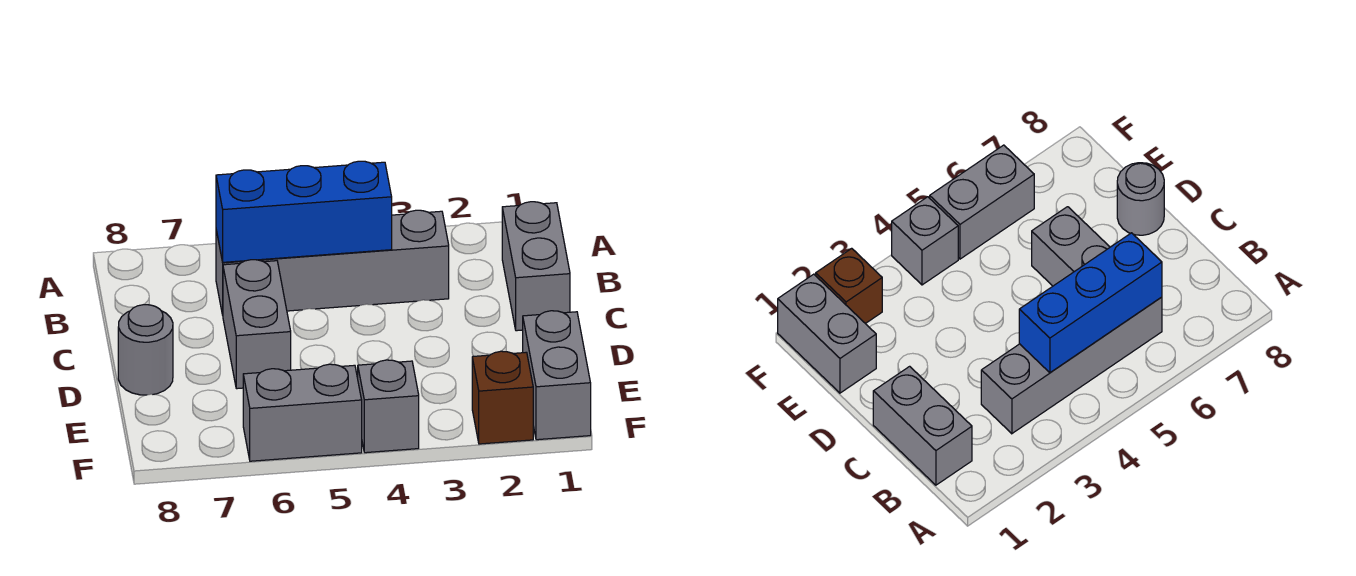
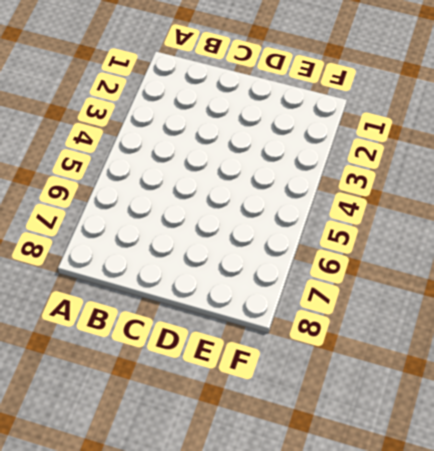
none -> grey 1x2 brick [502,202,570,331]
none -> grey 1x4 brick [216,210,449,315]

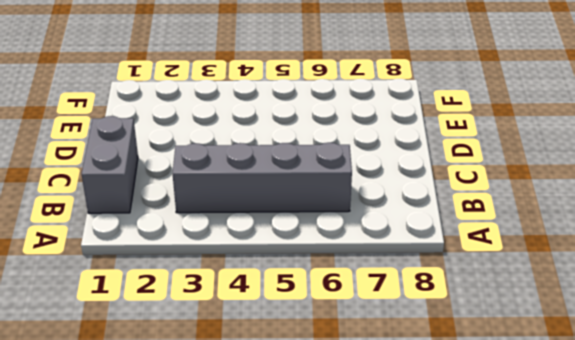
none -> grey 1x2 brick [223,260,291,389]
none -> grey 1x1 round brick [118,305,173,395]

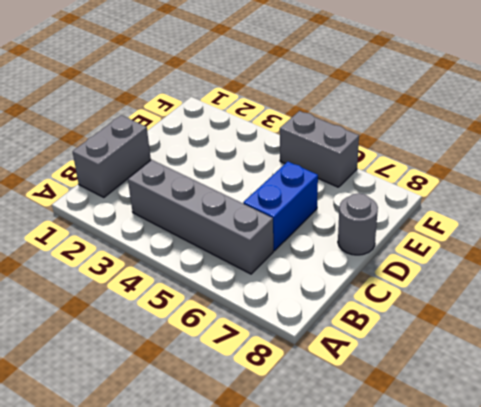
blue 1x2 brick [243,162,318,251] -> grey 1x2 brick [223,260,291,389]
none -> grey 1x2 brick [523,311,591,440]
none -> brown 1x1 brick [472,351,533,444]

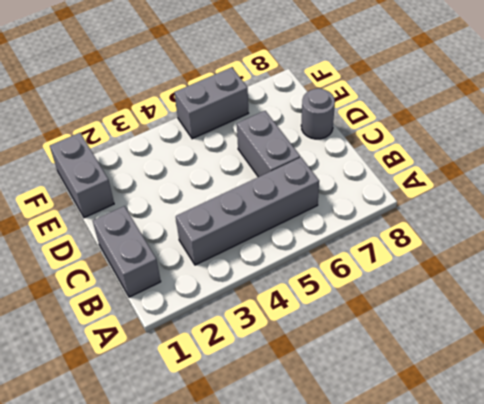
none -> brown 1x1 brick [472,351,533,444]
none -> grey 1x1 brick [358,360,419,453]

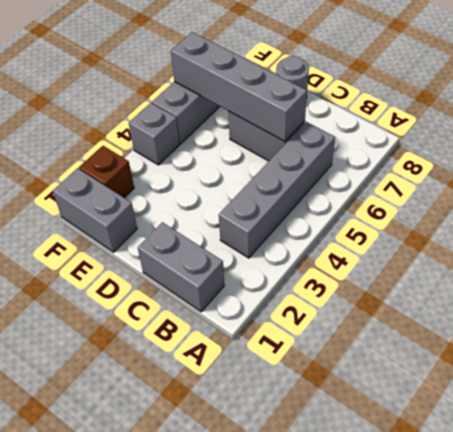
grey 1x4 brick [171,32,307,142] -> none
none -> blue 1x3 brick [216,161,392,262]

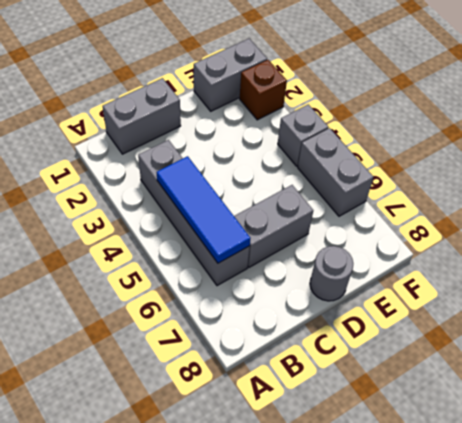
blue 1x3 tile [157,156,250,263] -> blue 1x3 brick [216,161,392,262]

